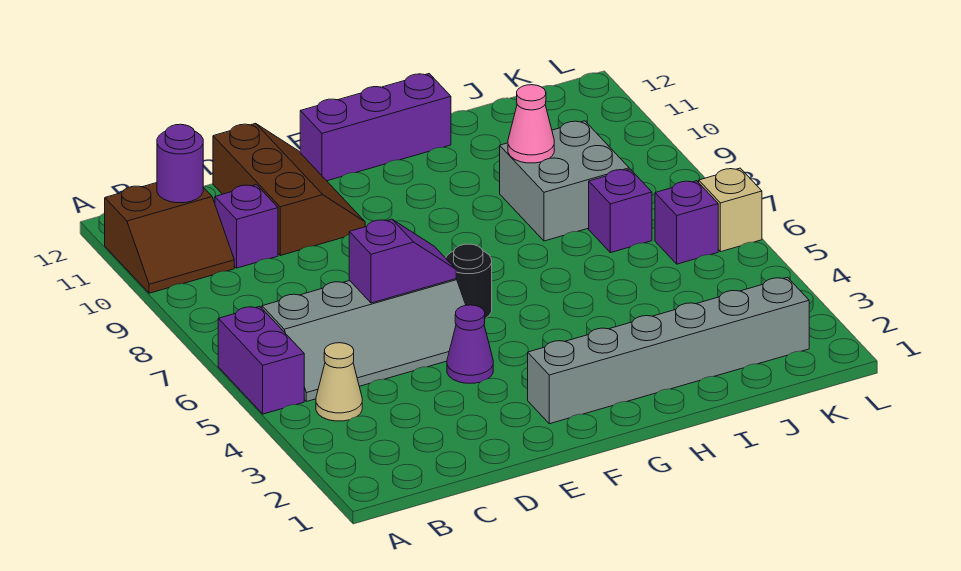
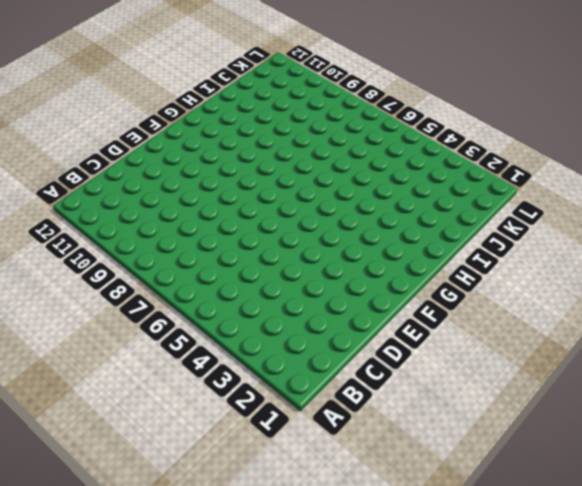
none -> purple 1x2 brick [218,307,304,414]
none -> brown 2x2 slope [105,183,234,293]
none -> tan 1x1 cone [316,343,362,421]

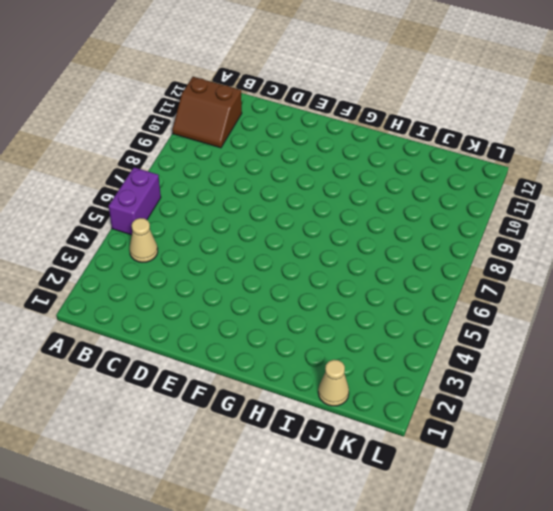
tan 1x1 cone [318,360,349,406] -> none
none -> grey 2x4 slope [262,279,466,402]
none -> purple 1x1 brick [215,185,278,268]
none -> brown 2x3 slope [213,123,365,256]

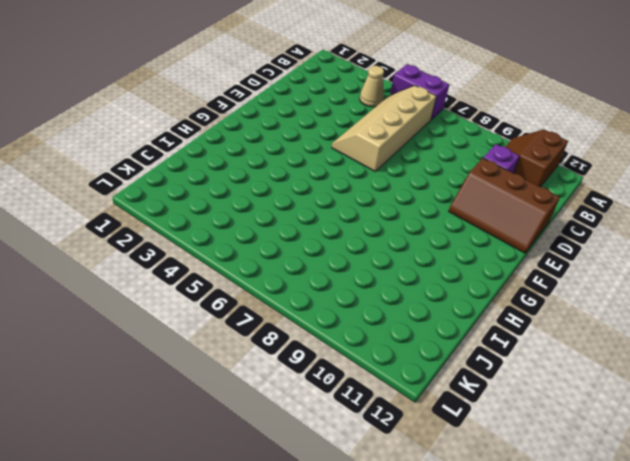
tan 2x4 slope [332,86,437,171] -> grey 2x4 slope [262,279,466,402]
none -> purple 1x1 cone [447,305,493,383]
none -> grey 1x6 brick [528,277,809,424]
none -> black 1x1 round brick [446,244,492,318]

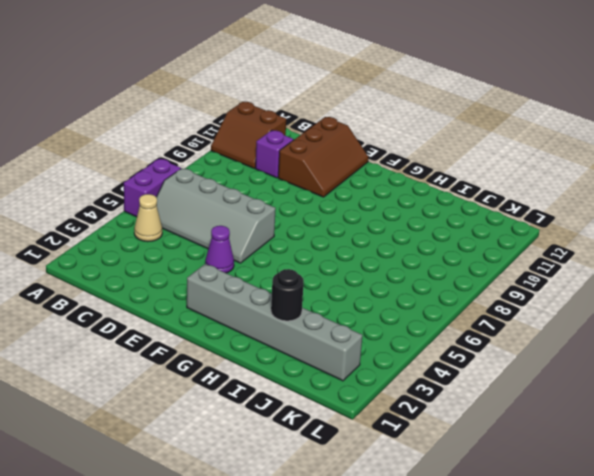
black 1x1 round brick [271,269,304,321] -> black 1x1 round brick moved to [446,244,492,318]
none -> purple 1x3 brick [300,74,451,181]
none -> grey 2x2 brick [500,121,629,241]
none -> purple 1x1 brick [589,169,652,253]

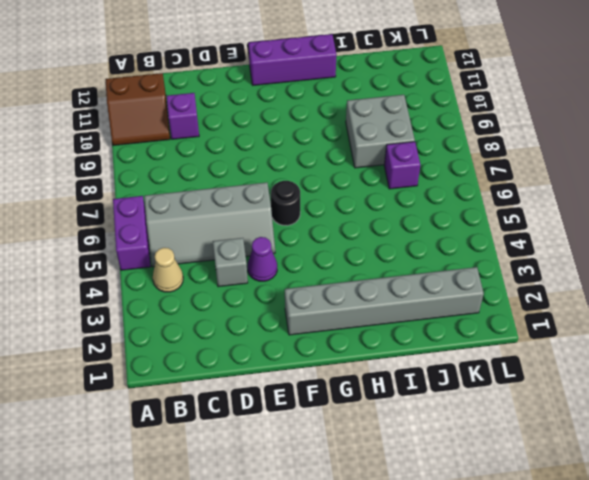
grey 1x1 brick [213,238,248,287] -> none
none -> brown 2x3 slope [213,123,365,256]
none -> purple 1x1 brick [655,181,718,264]
none -> tan 1x1 brick [699,168,762,252]

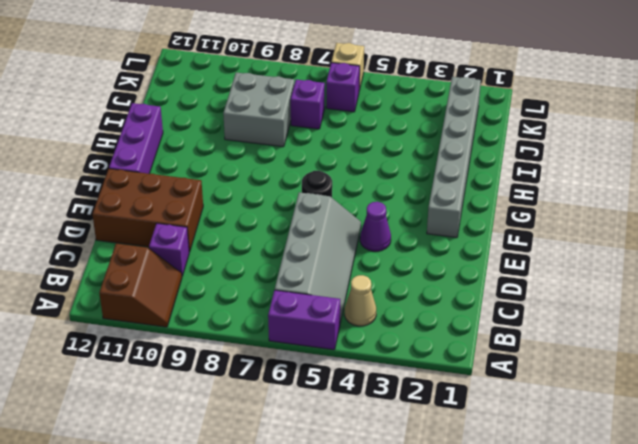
brown 2x3 brick [92,169,203,252] -> brown 2x3 slope [213,123,365,256]
none -> purple 1x1 round brick [157,124,203,203]
none -> purple 1x2 slope [349,219,456,303]
none -> pink 1x1 cone [508,85,554,163]

